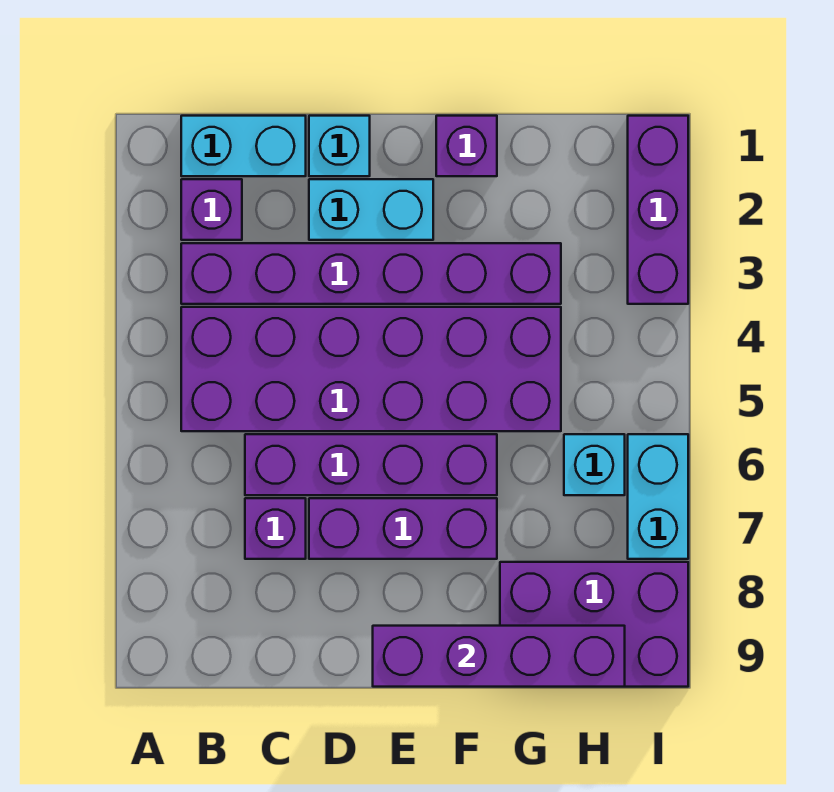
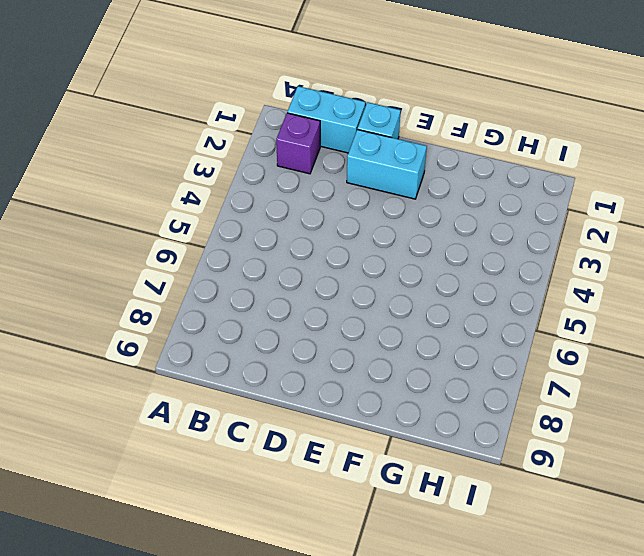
none -> purple 1x6 brick [181,243,561,304]
none -> purple 2x6 brick [181,307,561,431]
none -> purple 1x4 brick [245,434,497,495]

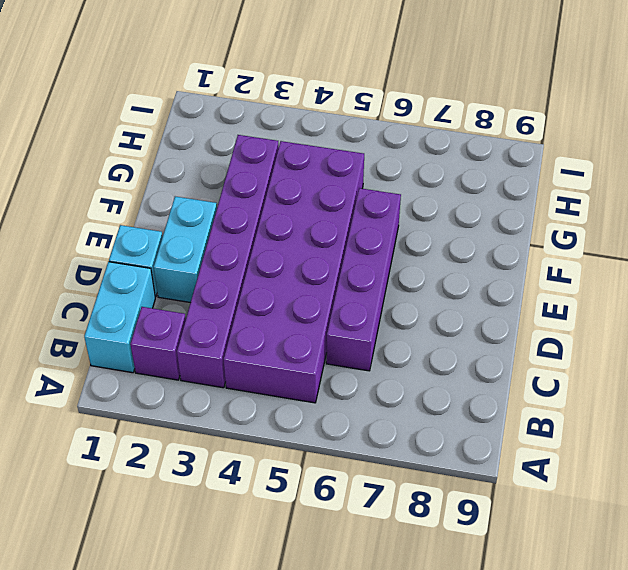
none -> purple 1x1 brick [245,498,306,559]
none -> purple 1x3 brick [309,498,497,559]
none -> purple 1x1 brick [436,116,497,176]

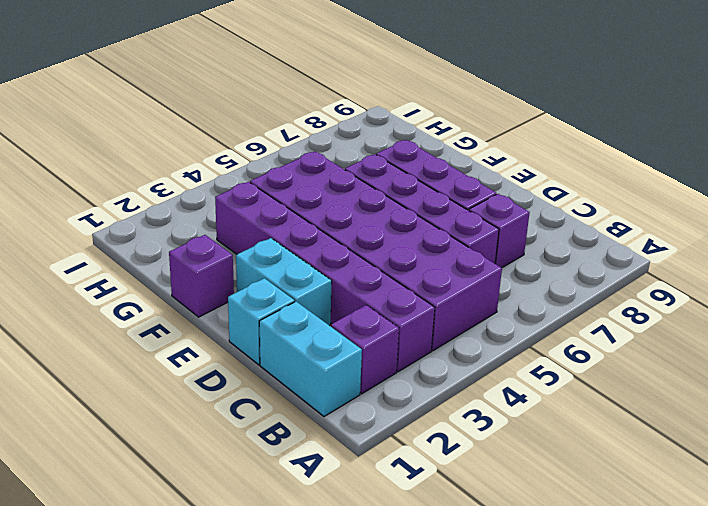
none -> purple 2x3 brick [500,562,688,687]
none -> cyan 1x1 brick [564,434,625,495]
none -> purple 1x3 brick [628,116,688,304]

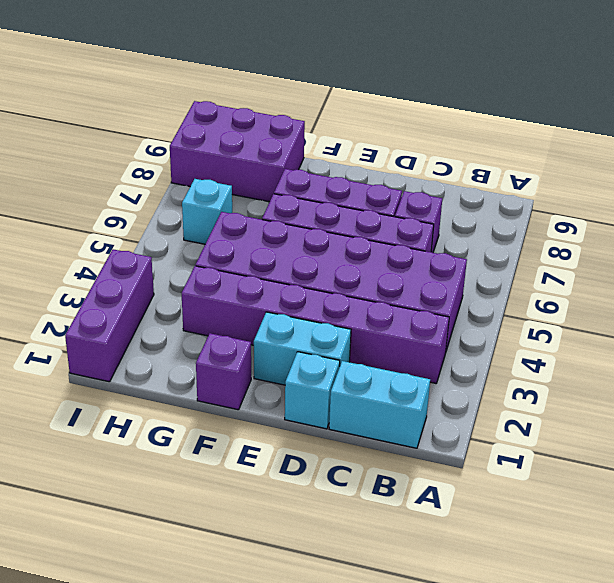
none -> purple 1x1 brick [181,179,242,240]
none -> cyan 1x2 brick [628,434,688,559]
none -> purple 1x4 brick [373,626,625,687]

